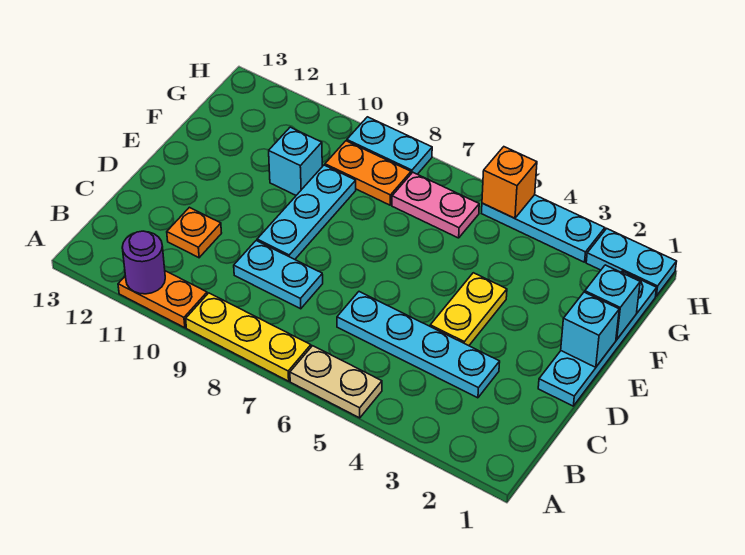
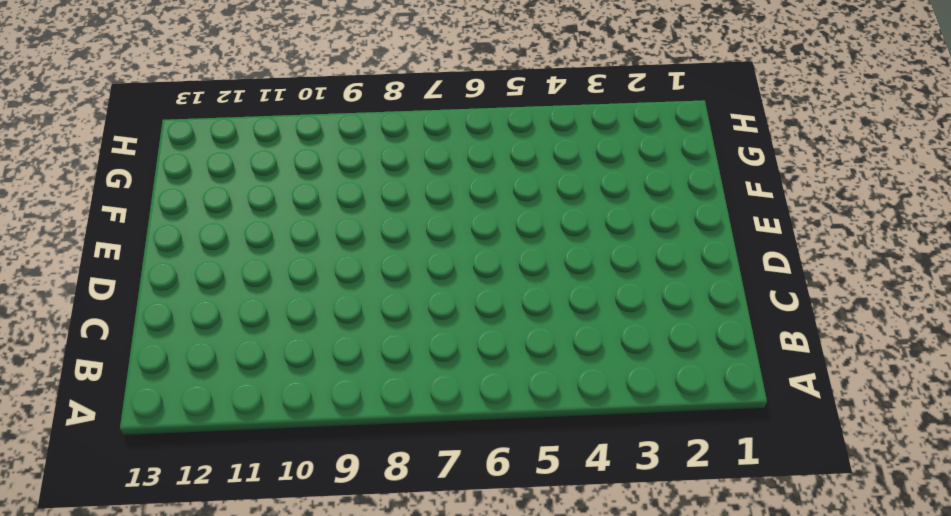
none -> tan 1x2 plate [290,346,382,418]
none -> yellow 1x3 plate [186,293,311,381]
none -> orange 1x2 plate [118,271,207,328]

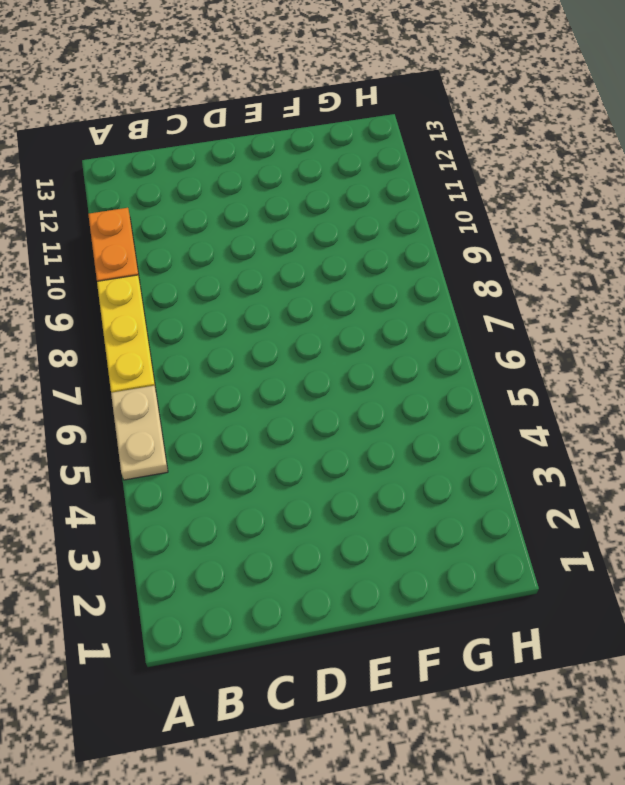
none -> cyan 1x4 plate [337,292,500,398]
none -> cyan 1x2 plate [234,241,323,309]
none -> orange 1x1 plate [167,207,221,258]

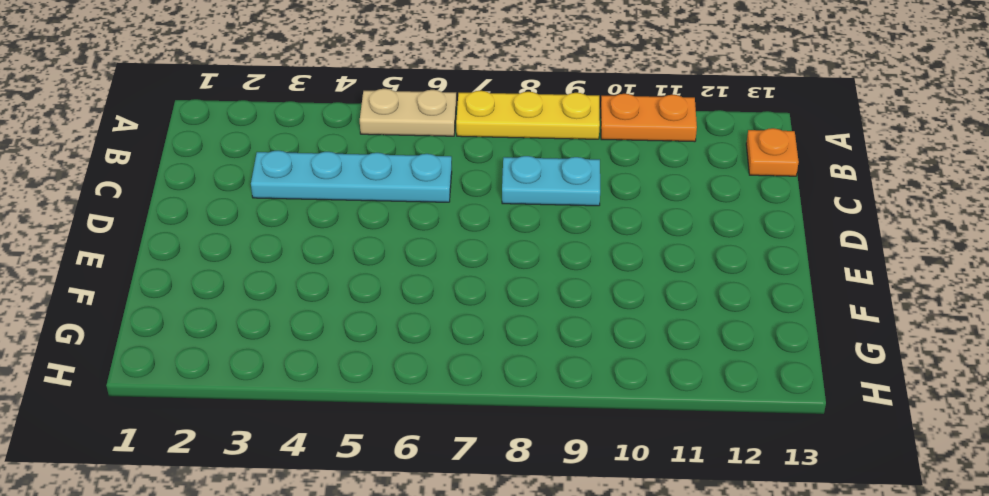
orange 1x1 plate [746,128,799,176] -> orange 1x1 plate moved to [167,207,221,258]
none -> cyan 1x4 plate [538,271,657,406]
none -> yellow 1x2 plate [430,273,507,346]
none -> cyan 1x3 plate [257,165,356,259]

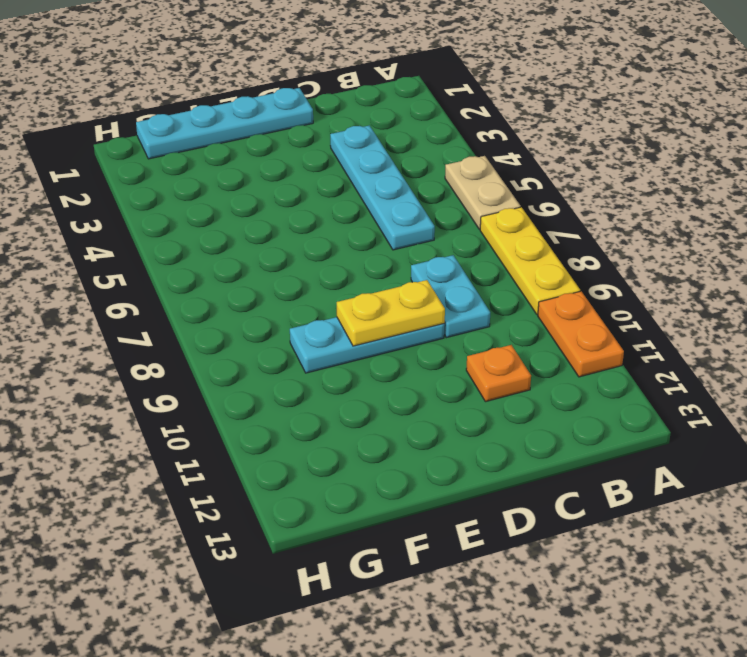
yellow 1x2 plate [337,280,445,346] -> yellow 1x2 plate moved to [430,273,507,346]
none -> cyan 1x1 brick [269,127,322,195]
none -> pink 1x2 plate [392,172,479,238]
none -> orange 1x2 plate [325,141,411,205]

